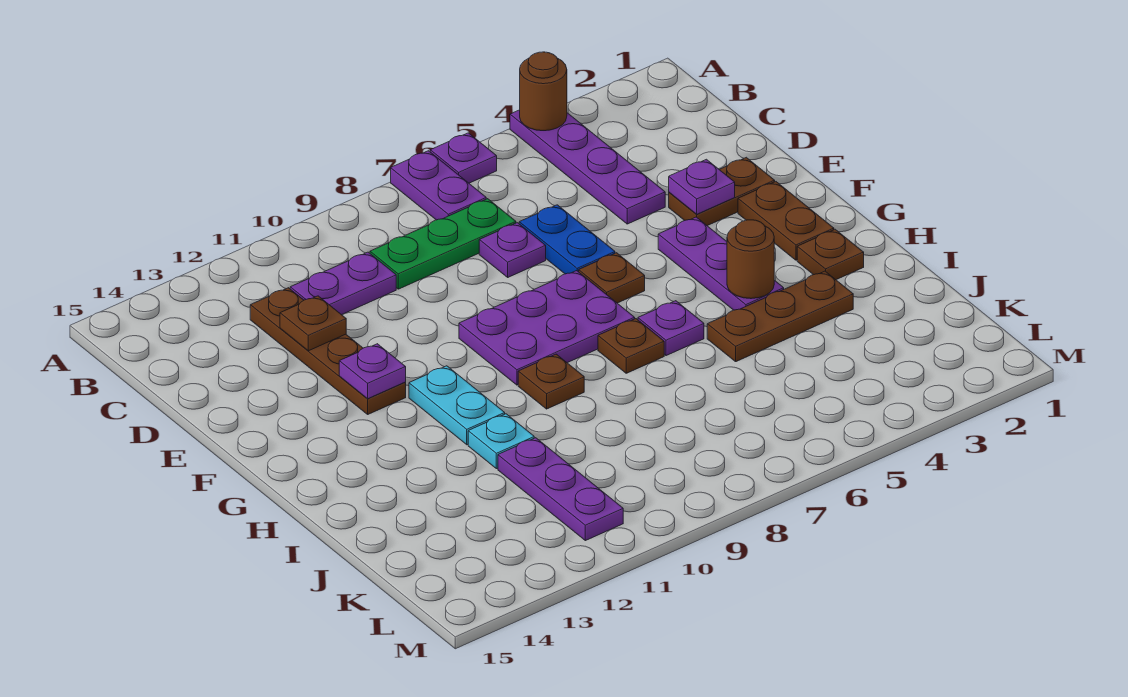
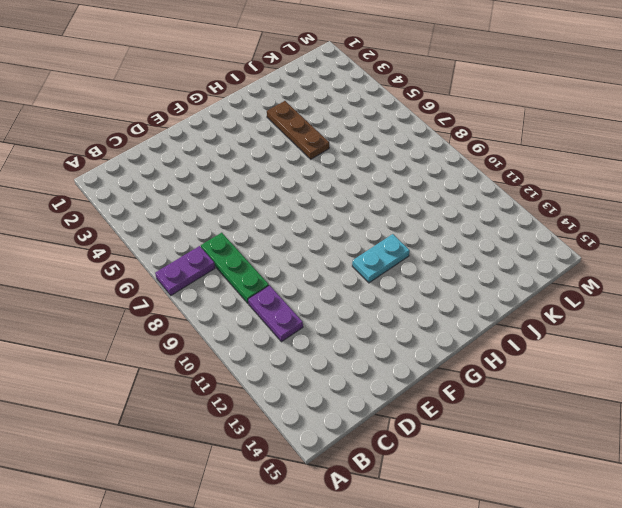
none -> purple 1x4 plate [510,110,665,224]
none -> purple 1x1 plate [430,133,497,183]
none -> brown 1x4 plate [250,288,406,414]

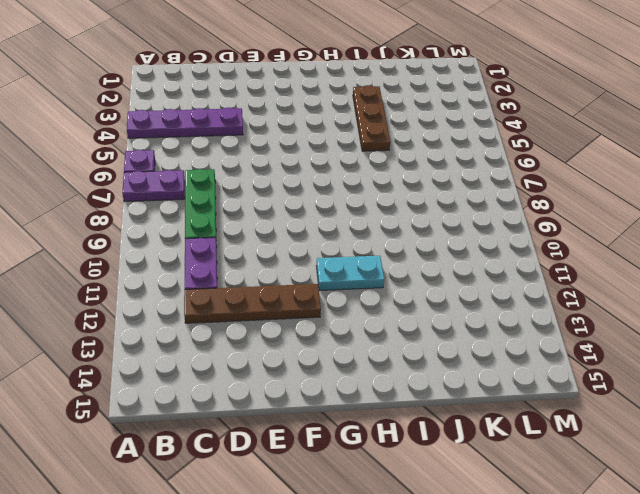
none -> blue 1x2 plate [519,205,615,274]
none -> purple 1x1 plate [479,223,546,277]
none -> brown 1x2 plate [669,157,775,226]

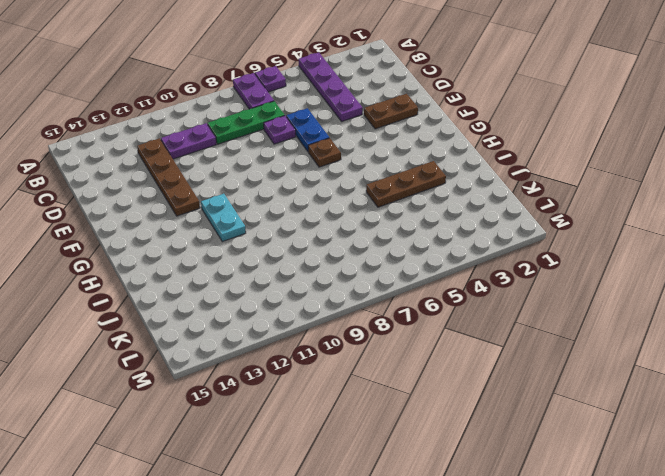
none -> brown 1x2 plate [738,182,834,260]
none -> purple 1x3 plate [658,217,784,310]
none -> purple 2x3 plate [459,271,635,385]

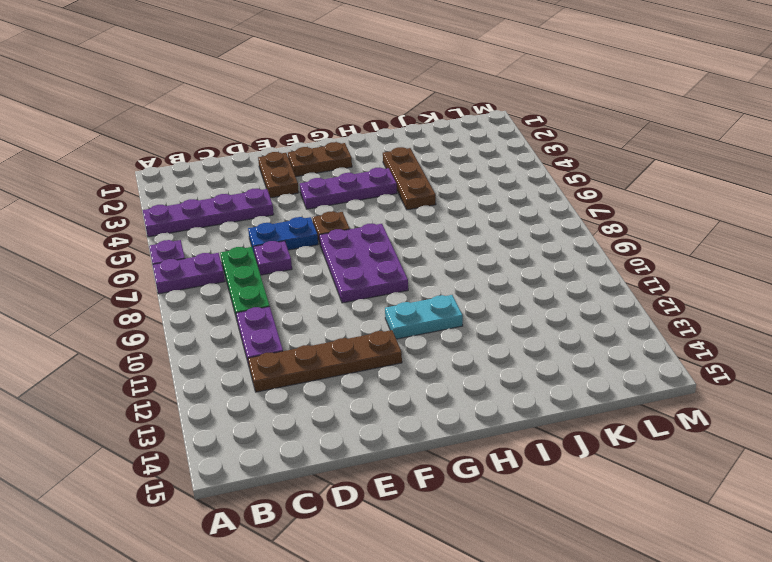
none -> brown 1x1 plate [797,229,864,280]
none -> purple 1x1 plate [638,301,704,356]
none -> brown 1x1 plate [598,319,664,373]

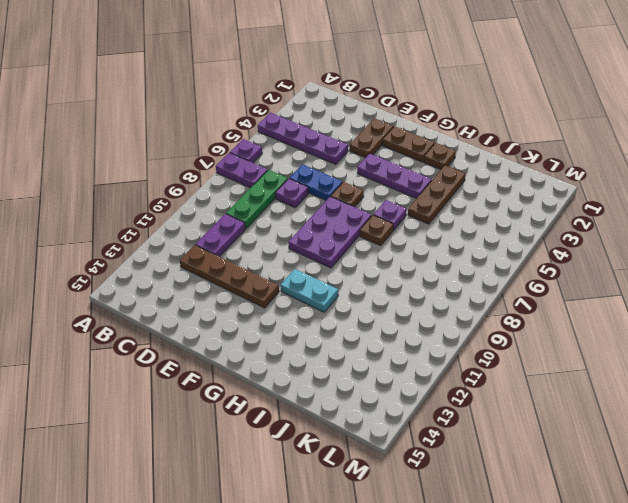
none -> brown 1x1 plate [518,354,584,409]
none -> cyan 1x1 plate [468,414,534,469]
none -> purple 1x3 plate [498,438,623,541]

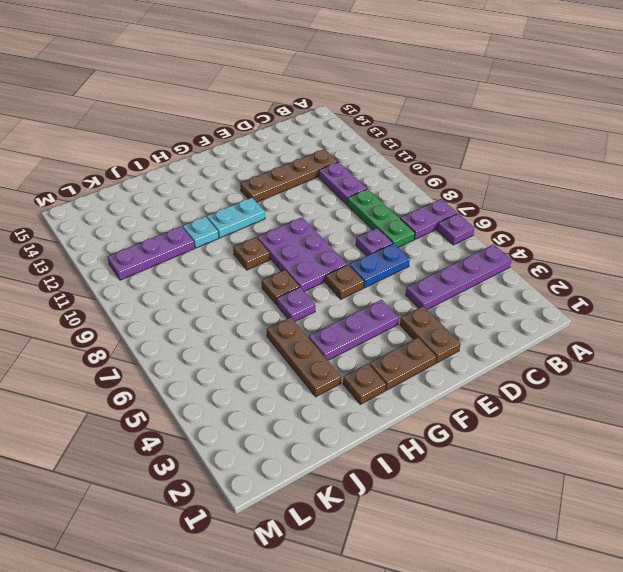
none -> brown 1x1 round brick [520,52,567,131]
none -> brown 1x1 plate [280,296,346,351]
none -> purple 1x1 plate [669,159,735,214]

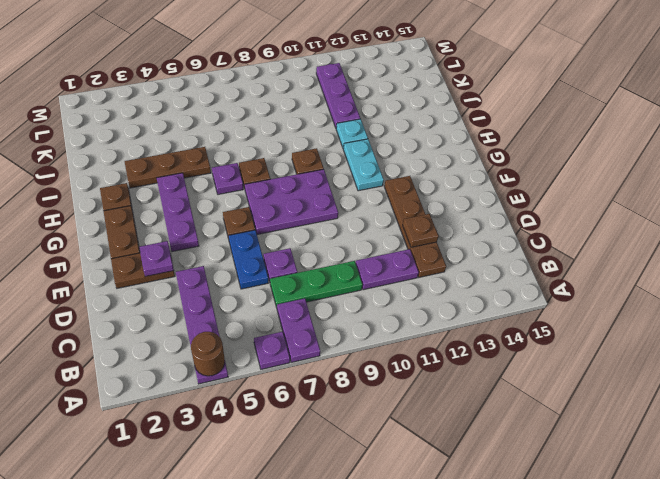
none -> purple 1x1 plate [339,344,406,399]
none -> brown 1x1 round brick [727,220,774,299]

